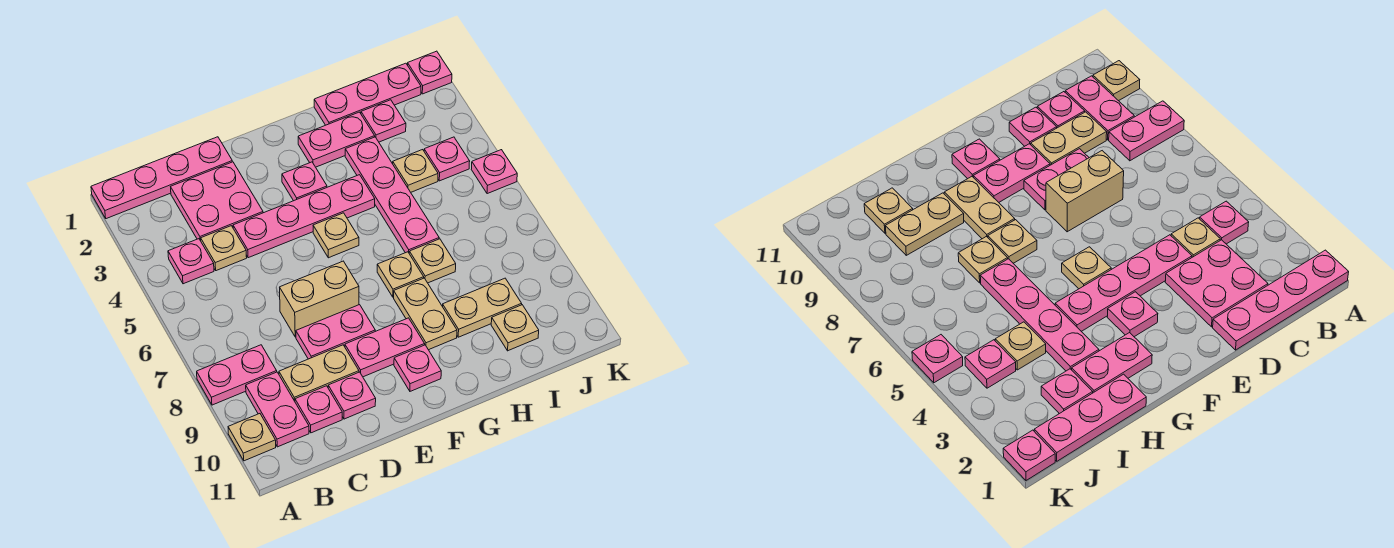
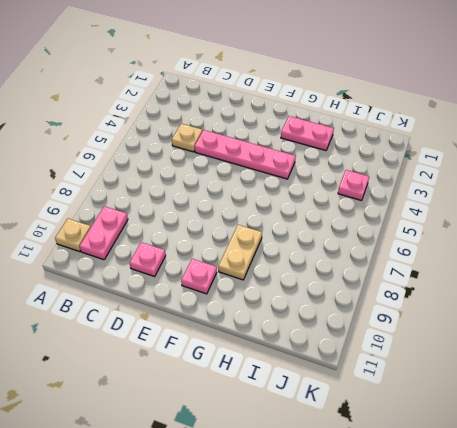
none -> pink 1x4 plate [91,137,232,219]
none -> pink 1x2 plate [197,345,277,405]
none -> pink 1x1 plate [168,239,214,284]
none -> pink 2x2 plate [171,162,263,241]

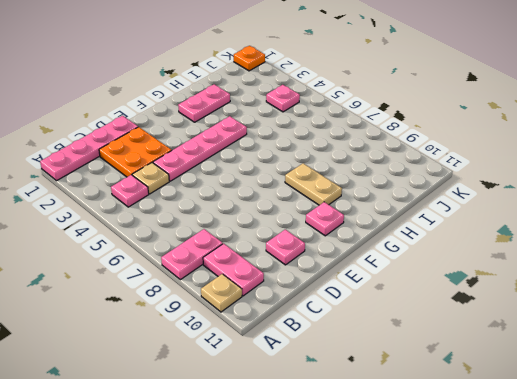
orange 2x2 plate [99,127,172,177] -> pink 2x2 plate [171,162,263,241]
orange 1x1 plate [234,46,265,71] -> pink 1x1 plate [408,51,452,94]
none -> tan 1x2 plate [279,345,359,401]
none -> pink 1x1 plate [295,386,342,433]
none -> tan 1x2 brick [280,261,359,337]
none -> pink 1x2 plate [296,305,375,359]

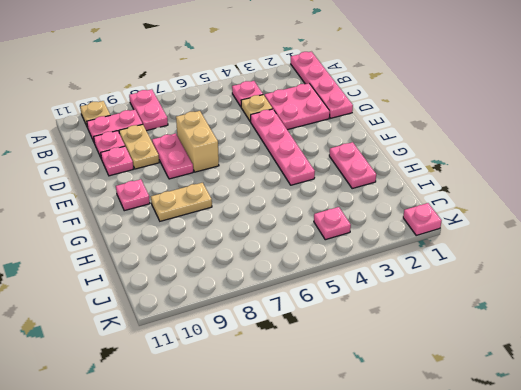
none -> pink 1x2 plate [345,318,424,377]
none -> pink 1x1 plate [282,162,327,201]
none -> tan 1x1 plate [313,213,359,258]
none -> tan 1x1 plate [377,252,424,297]

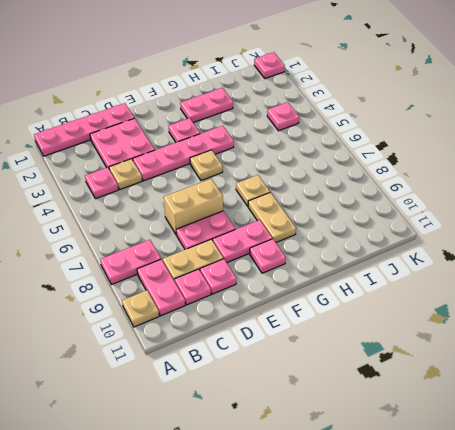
none -> pink 1x3 plate [314,63,421,125]
none -> pink 1x4 plate [345,137,439,253]
none -> tan 1x1 plate [409,239,456,283]
none -> tan 1x2 plate [443,278,522,337]

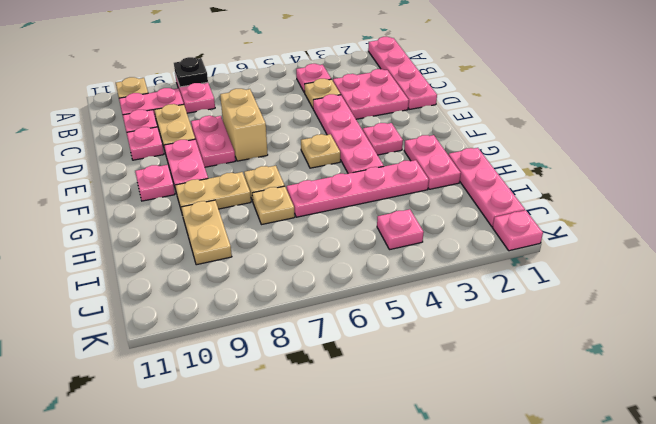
black 1x1 plate [174,57,208,87] -> none
none -> pink 1x1 plate [361,100,406,142]
none -> tan 1x1 plate [393,150,438,192]
none -> tan 1x1 plate [491,305,539,351]
none -> pink 1x1 plate [471,150,517,194]

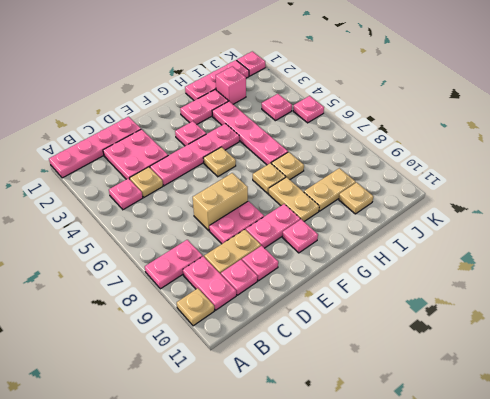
pink 1x1 brick [216,66,246,104] -> pink 1x1 plate [361,100,406,142]
none -> tan 1x1 plate [393,150,438,192]

